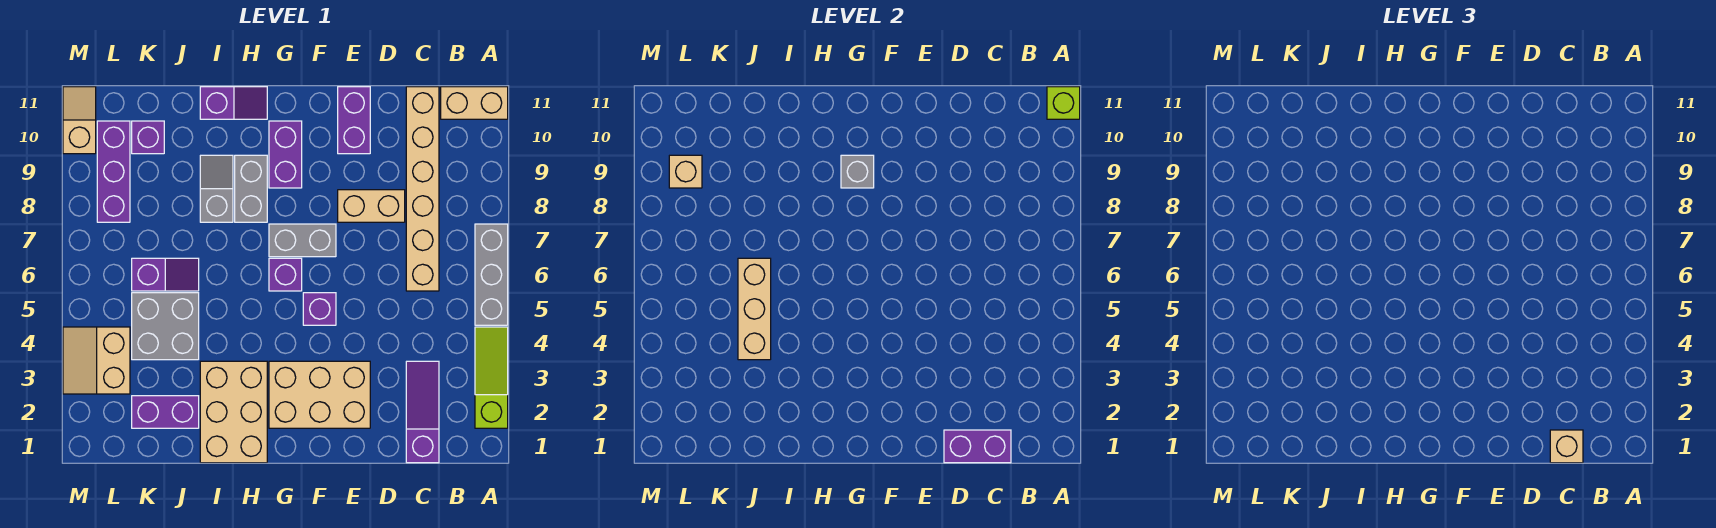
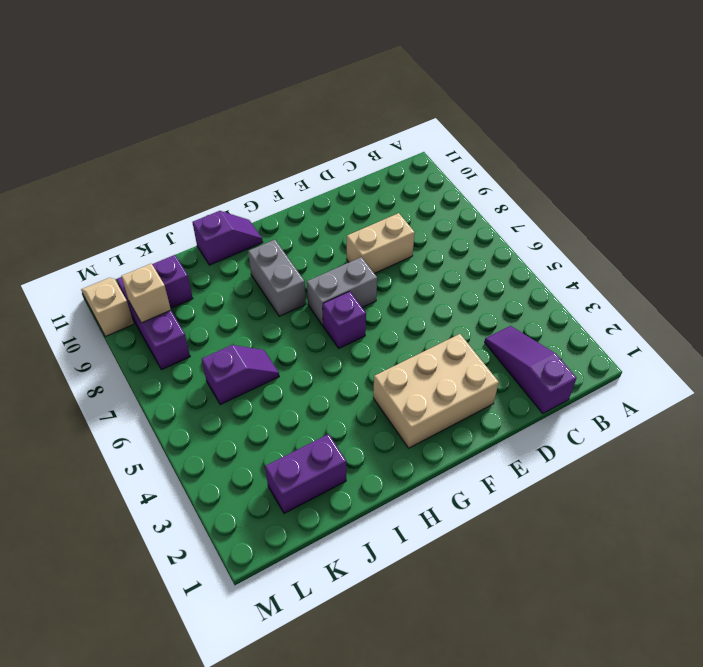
none -> lime 1x3 slope [475,327,508,428]
none -> grey 1x3 brick [475,224,508,325]
none -> tan 1x2 brick [441,87,508,119]

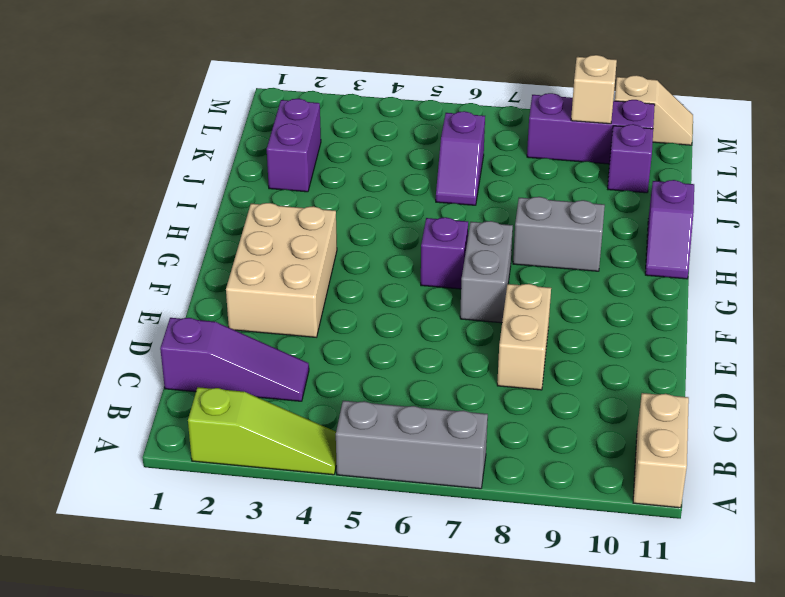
none -> tan 1x6 brick [406,87,439,291]
none -> purple 1x2 brick [338,87,370,154]
none -> purple 1x1 brick [303,293,336,325]

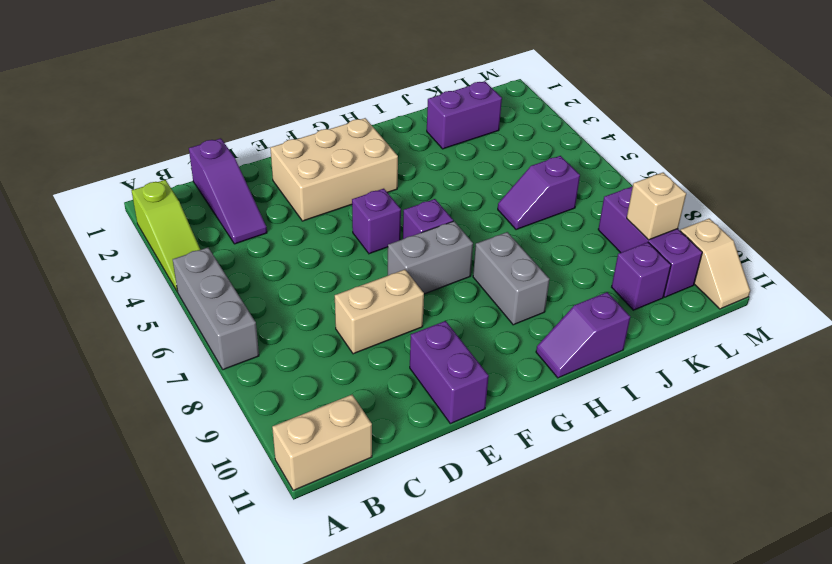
none -> tan 1x6 brick [406,87,439,291]
none -> purple 1x2 brick [269,121,302,188]
none -> tan 2x3 brick [200,361,267,463]

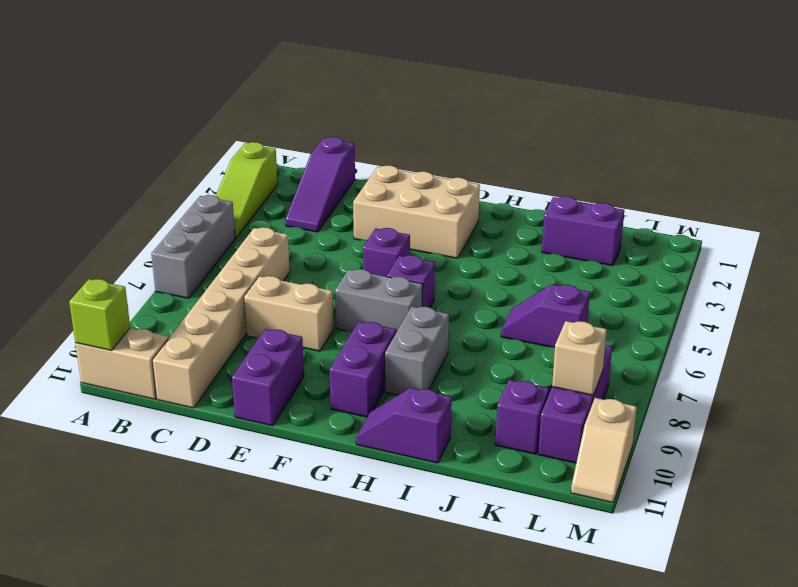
none -> tan 2x3 brick [200,361,267,463]
none -> grey 1x2 slope [200,155,233,222]
none -> grey 2x2 brick [132,293,199,360]

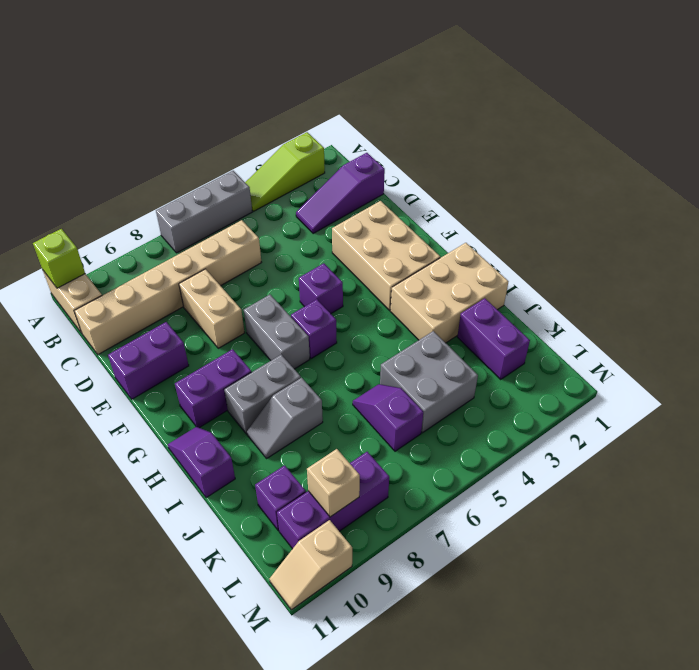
none -> tan 2x2 slope [63,327,130,394]
none -> purple 1x2 brick [944,430,1011,463]
none -> grey 1x1 brick [841,155,874,188]

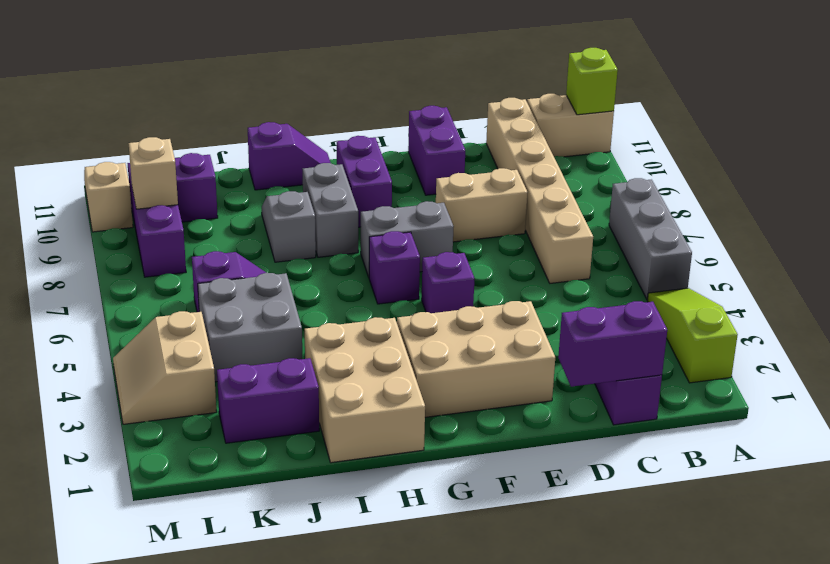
none -> grey 1x1 brick [841,155,874,188]
none -> tan 1x3 brick [738,258,771,360]
none -> tan 1x1 brick [1550,430,1583,463]

